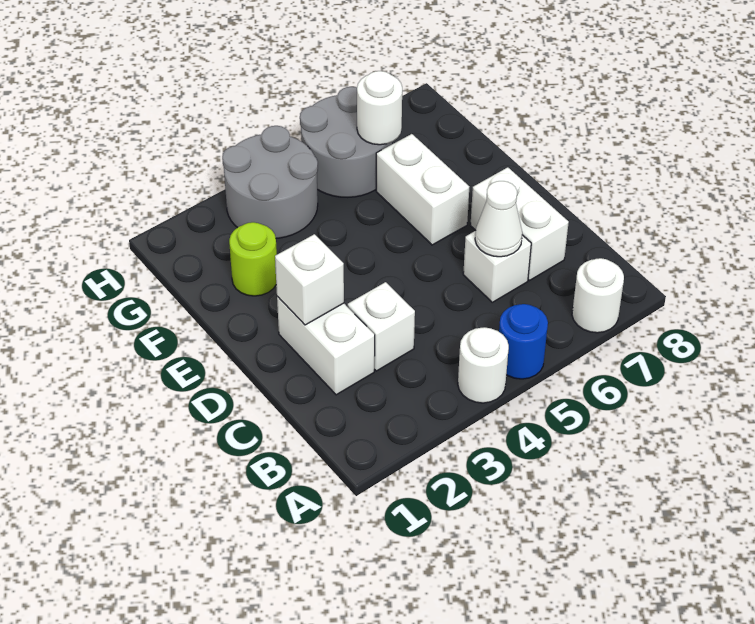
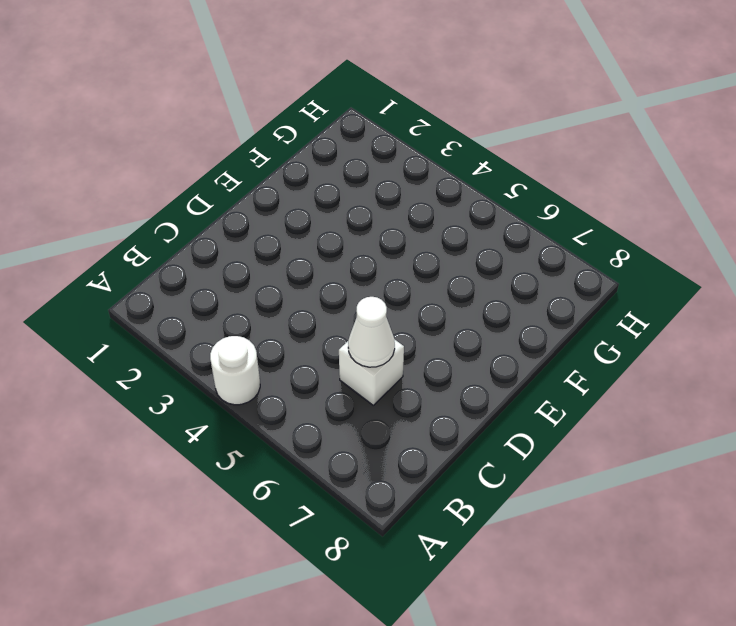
none -> blue 1x1 round brick [499,304,548,379]
none -> white 1x1 round brick [572,258,624,333]
none -> white 1x2 brick [277,296,375,395]

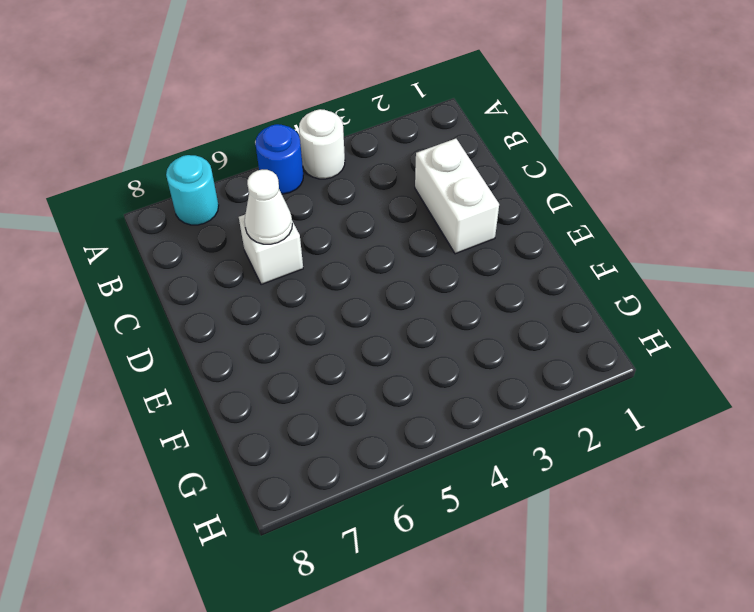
cyan 1x1 round brick [166,155,219,225] -> white 1x1 round brick [572,258,624,333]
none -> white 1x1 brick [347,282,415,371]
none -> white 1x2 brick [470,167,569,280]
none -> white 1x2 brick [376,134,469,245]

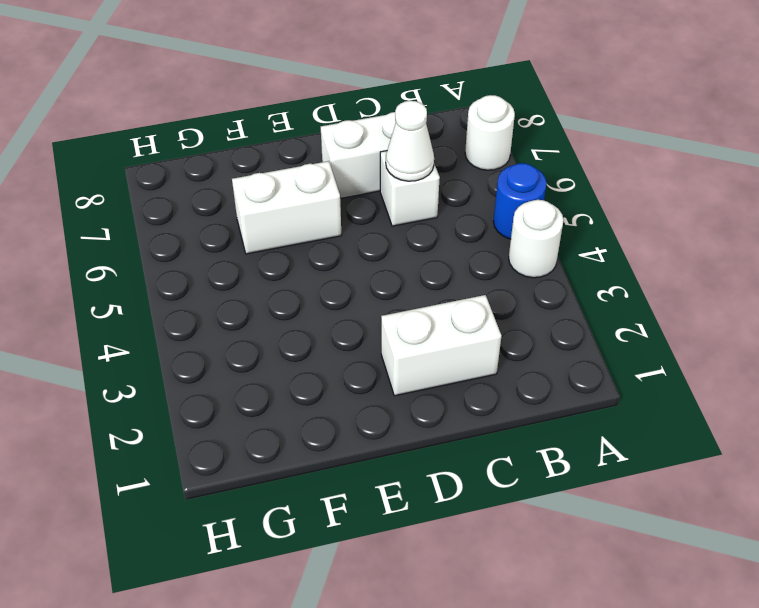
none -> white 1x1 brick [347,282,415,371]
none -> lime 1x1 round brick [229,222,277,296]
none -> grey 2x2 round brick [222,126,318,238]

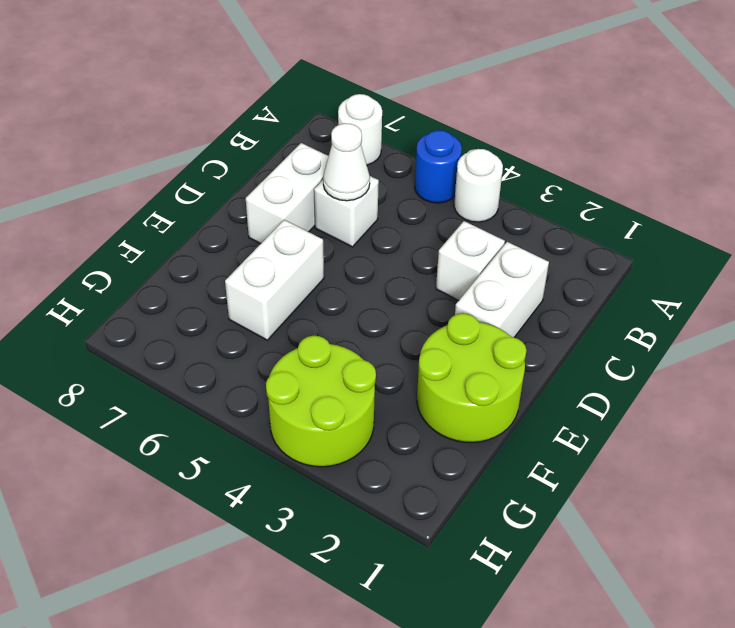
lime 2x2 round brick [417,313,527,442] -> lime 1x1 round brick [229,222,277,296]
lime 2x2 round brick [266,336,376,467] -> grey 2x2 round brick [222,126,318,238]
none -> grey 2x2 round brick [300,87,392,197]
none -> white 1x1 brick [275,234,344,325]
none -> white 1x1 round brick [357,71,402,145]

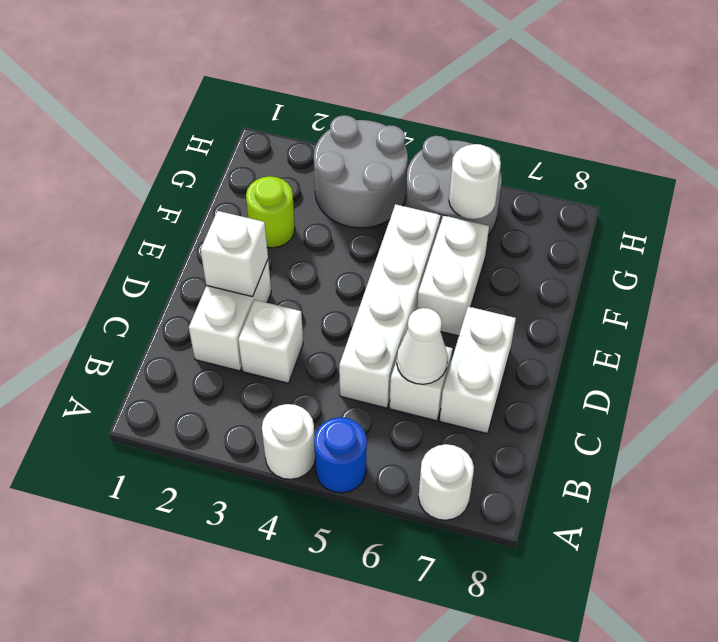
white 1x4 brick [339,204,441,408] -> none

